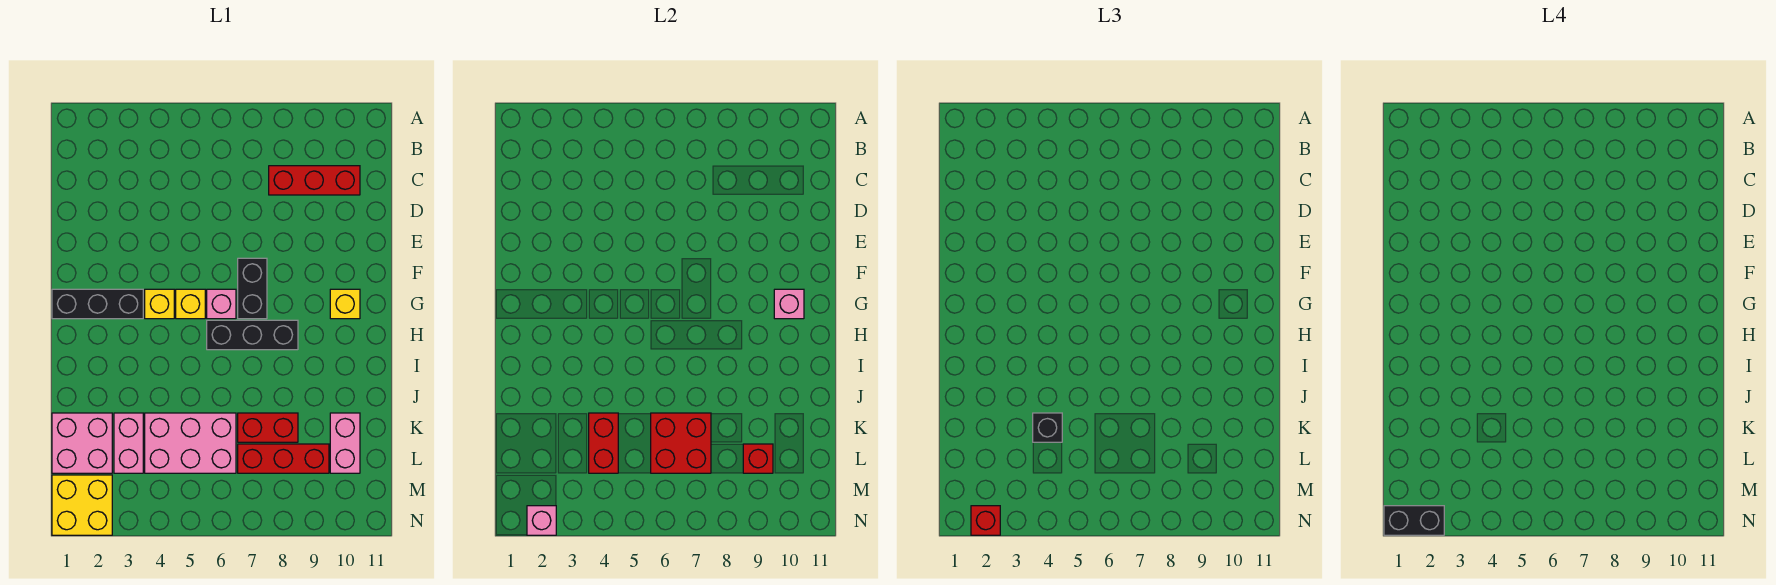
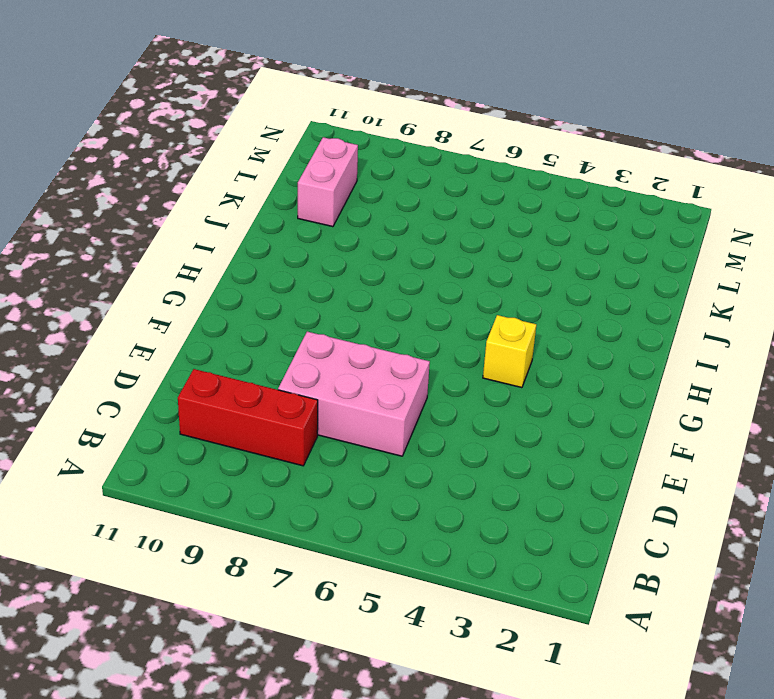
pink 2x3 brick [278,332,430,456] -> pink 2x3 brick moved to [145,413,236,473]
none -> black 1x2 brick [238,258,267,319]
none -> black 1x3 brick [52,289,143,319]
none -> yellow 1x1 brick [176,289,205,319]

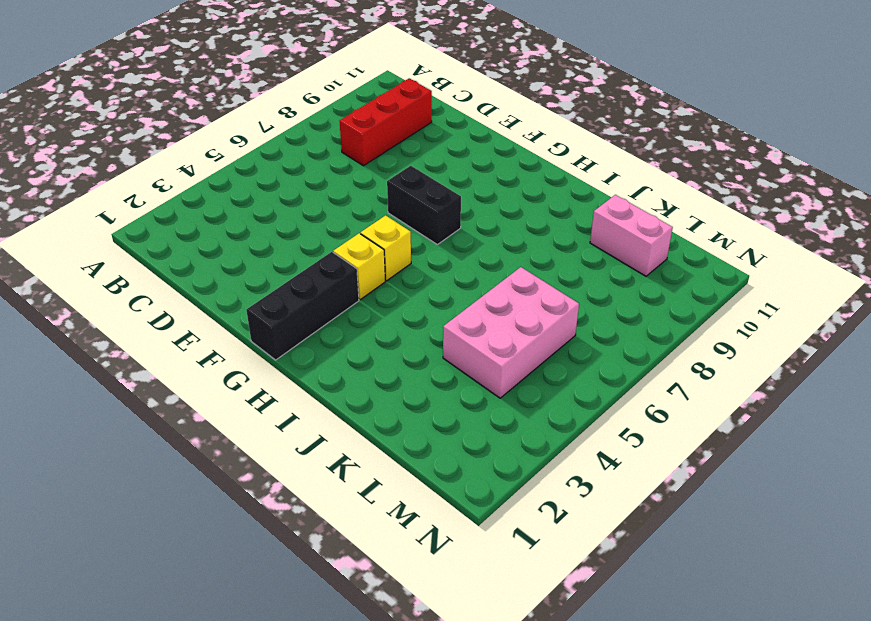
none -> pink 1x1 brick [207,289,236,319]
none -> yellow 1x1 brick [330,289,360,319]
none -> black 1x3 brick [207,320,298,350]

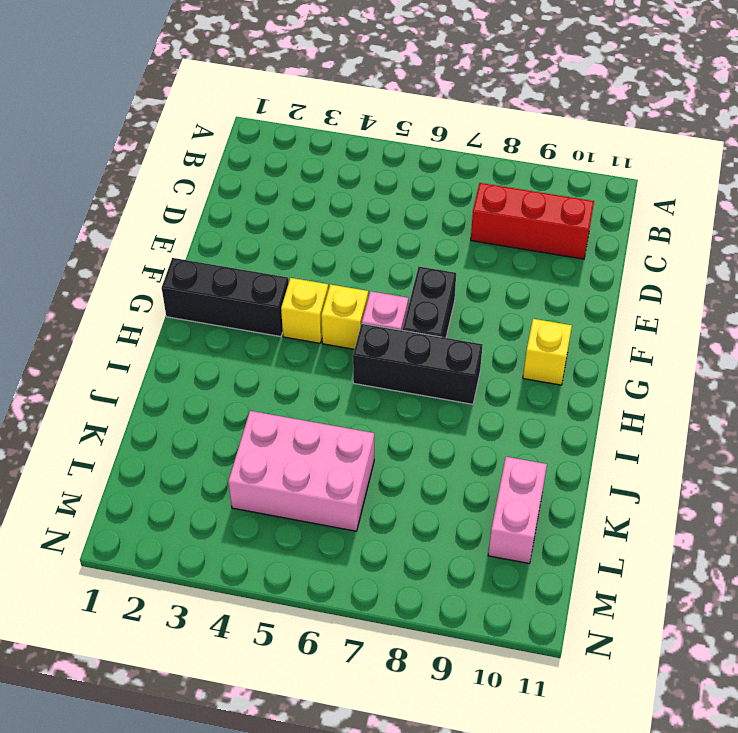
none -> pink 2x2 brick [52,413,112,473]
none -> pink 1x2 brick [114,413,143,473]
none -> red 1x2 brick [238,413,298,442]

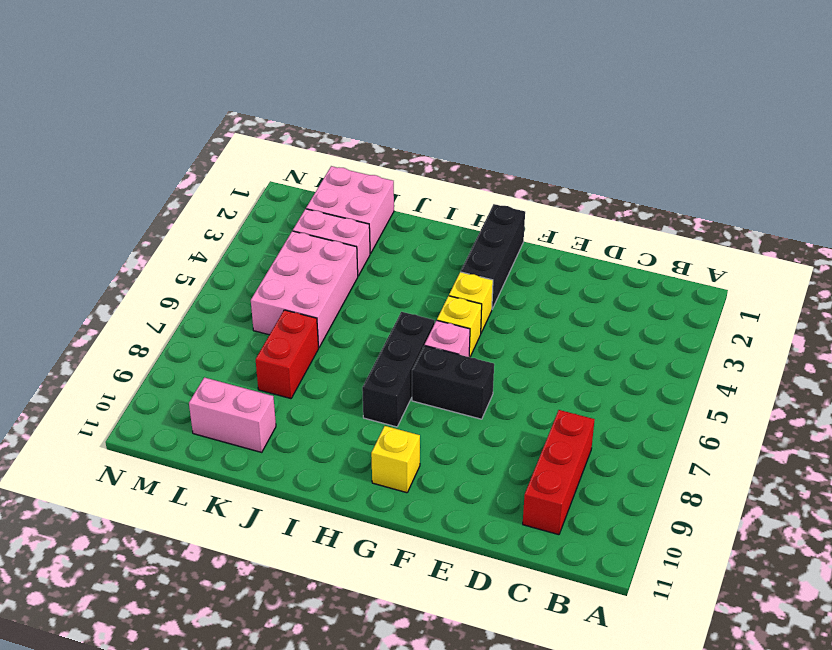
none -> red 1x3 brick [238,444,329,473]
none -> yellow 2x2 brick [52,475,112,535]
none -> pink 1x1 brick [774,289,804,319]

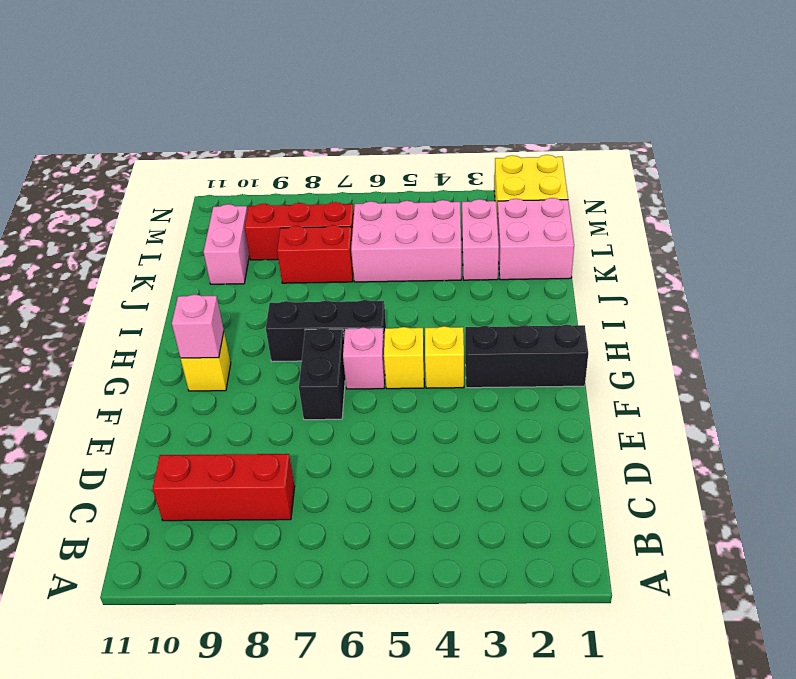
none -> red 1x2 brick [589,413,618,473]
none -> red 2x2 brick [651,413,711,473]
none -> red 1x1 brick [743,444,773,473]

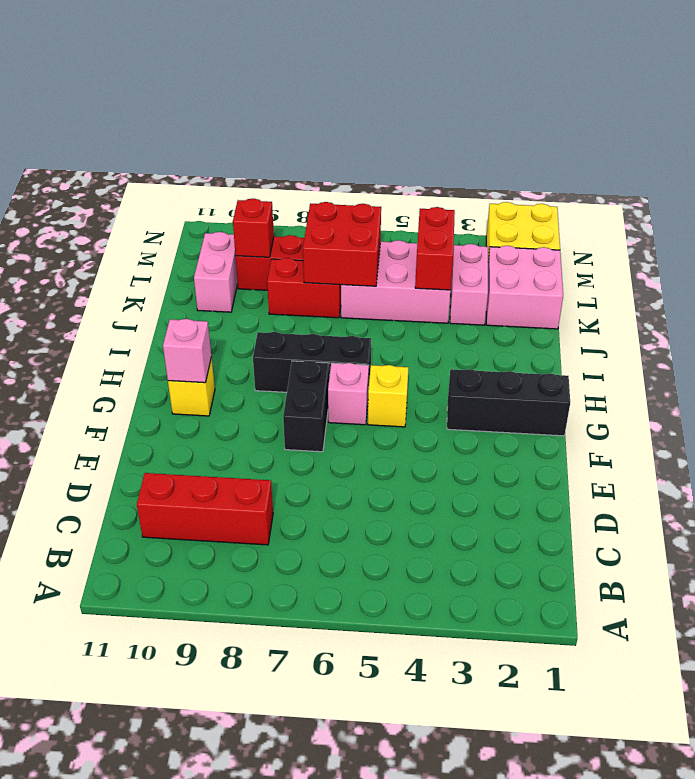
none -> yellow 1x1 brick [145,289,174,319]
none -> pink 1x1 brick [527,506,556,535]
none -> black 1x1 brick [1033,413,1062,442]

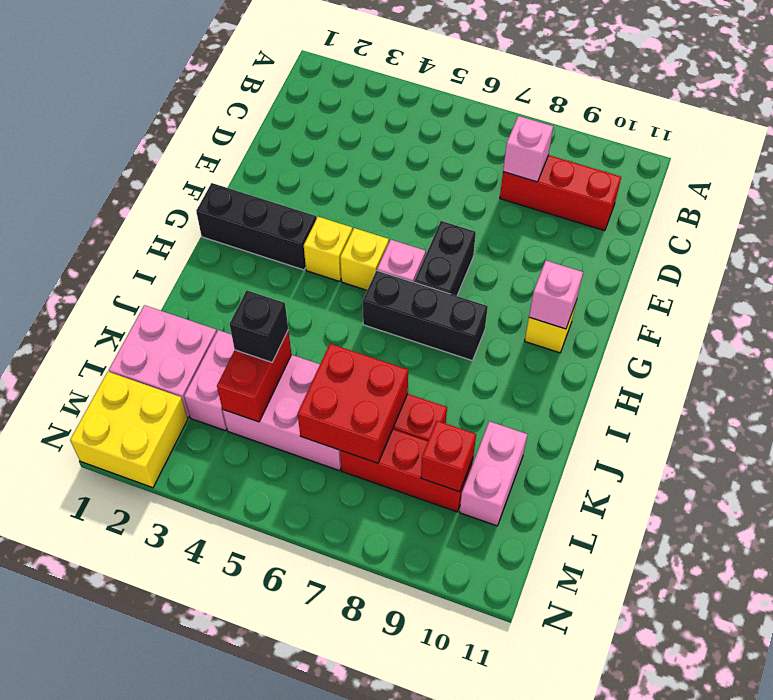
pink 1x1 brick [503,116,553,182] -> pink 1x1 brick moved to [527,506,556,535]
none -> red 1x1 brick [971,506,1000,535]
none -> black 1x2 brick [1384,506,1444,535]

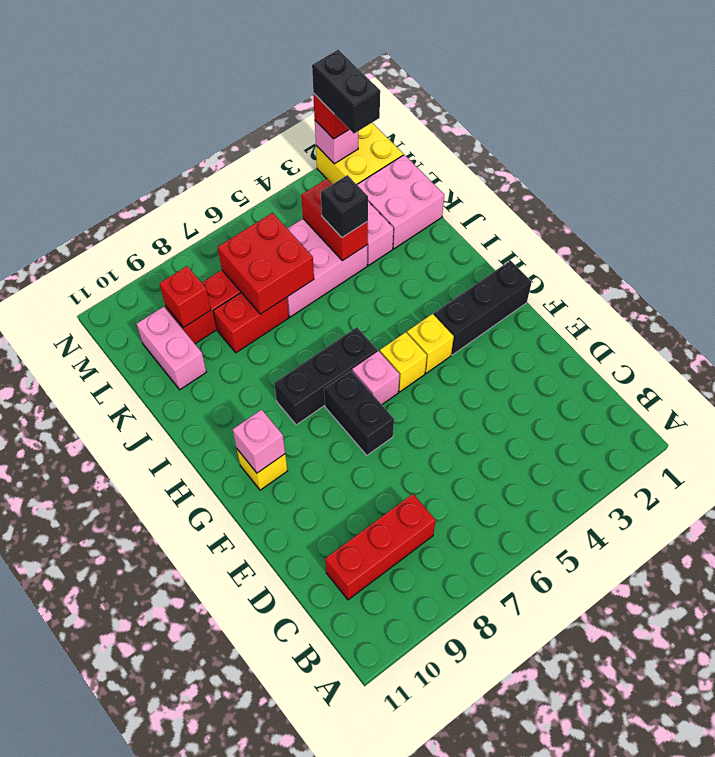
black 1x2 brick [312,50,380,134] -> black 1x2 brick turned to [1384,506,1444,535]

